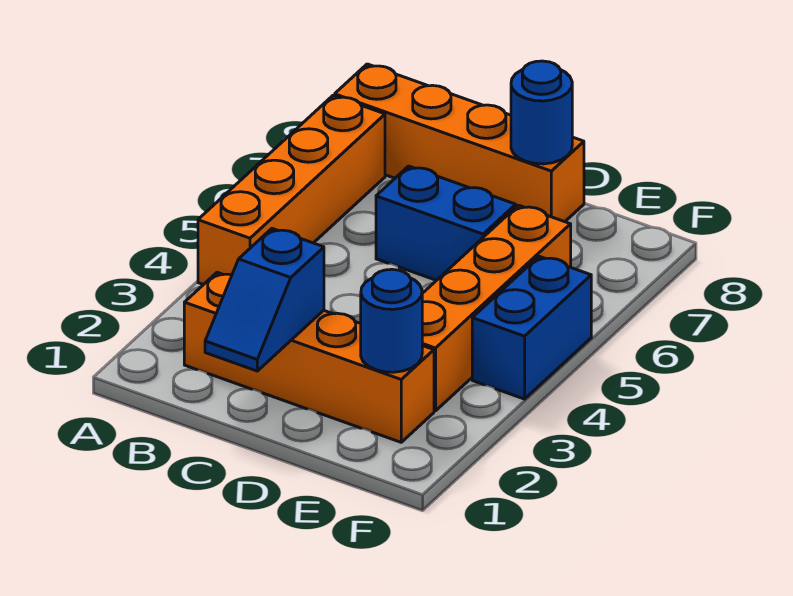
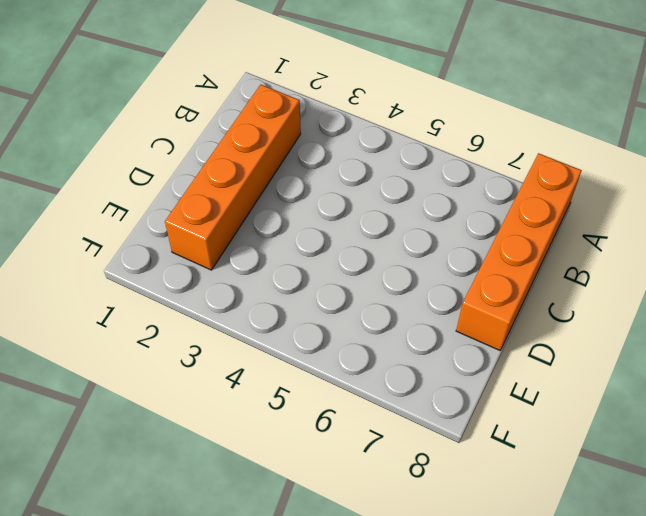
none -> orange 1x4 brick [198,96,385,285]
none -> blue 1x2 brick [376,166,516,280]

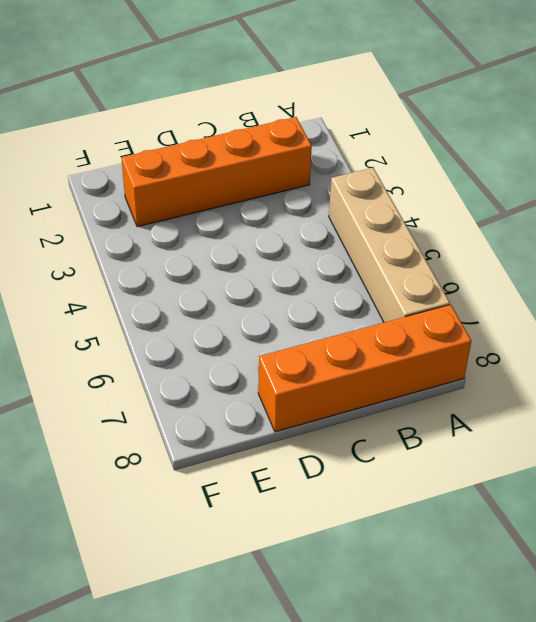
tan 1x4 brick [329,168,450,322] -> orange 1x4 brick [198,96,385,285]
none -> blue 1x2 brick [376,166,516,280]
none -> orange 1x4 brick [422,205,571,411]

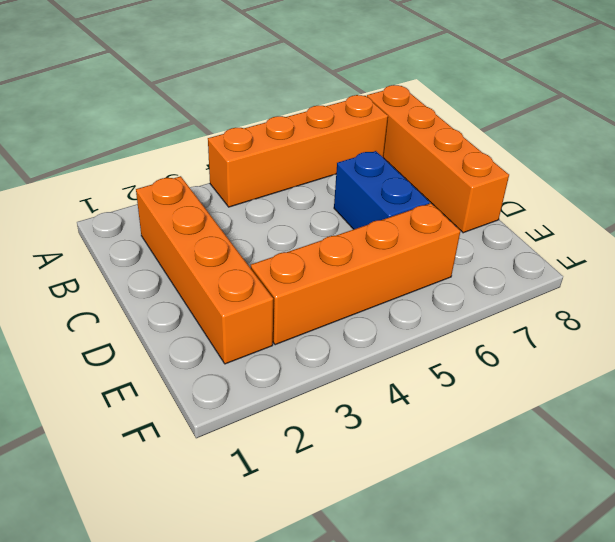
none -> blue 1x2 brick [472,256,591,399]
none -> blue 1x2 slope [205,229,324,371]

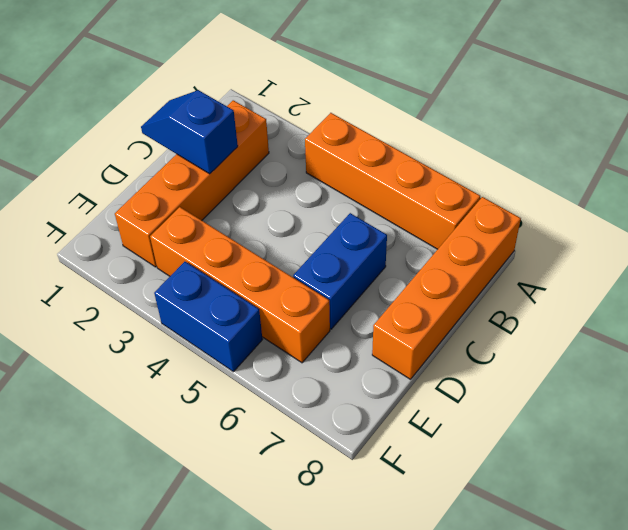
none -> blue 1x1 round brick [511,61,572,164]
none -> blue 1x1 round brick [361,269,422,372]

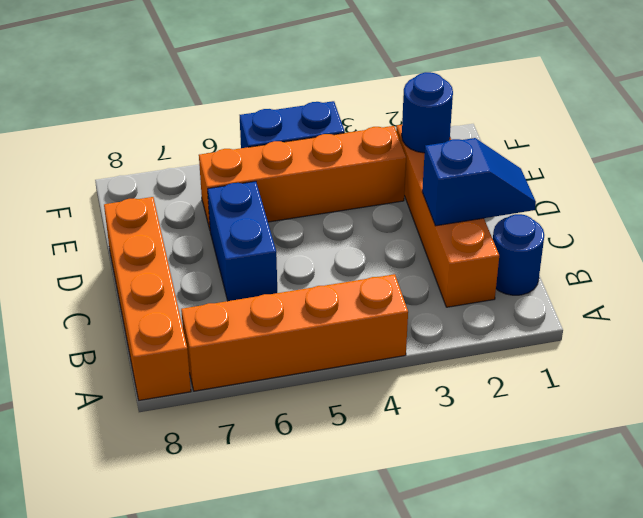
blue 1x1 round brick [493,214,544,295] -> blue 1x1 round brick moved to [511,61,572,164]

